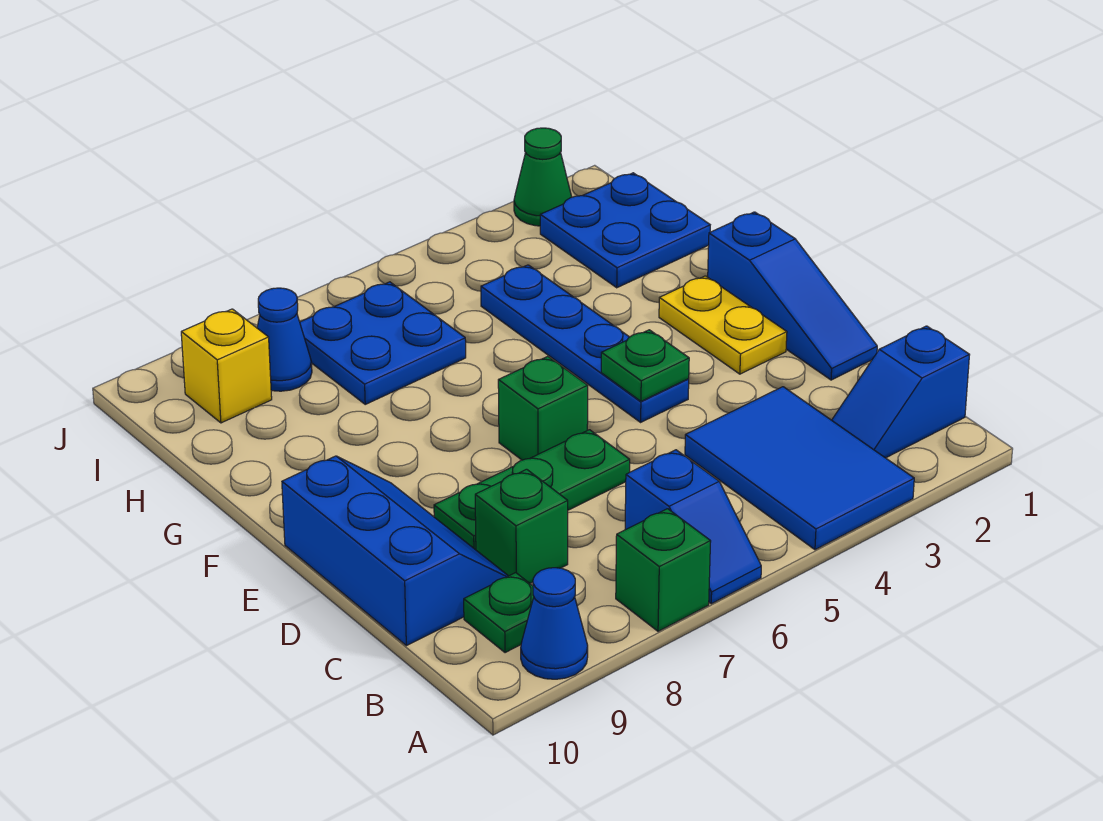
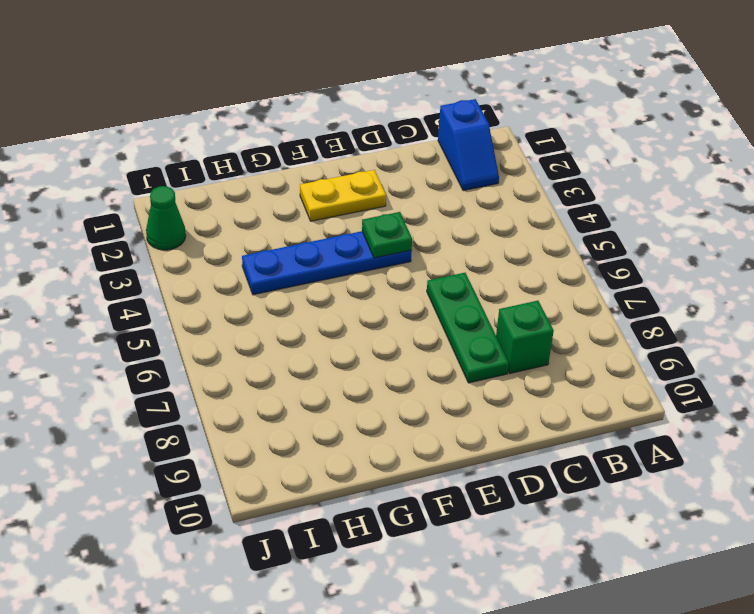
none -> blue 2x3 tile [685,387,914,550]
none -> blue 1x2 slope [625,450,761,604]
none -> green 1x1 brick [616,509,711,631]

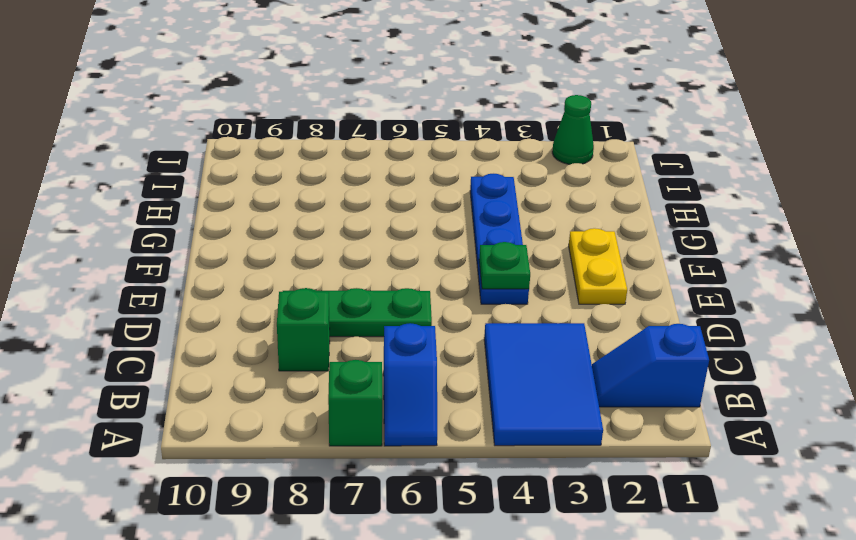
none -> blue 1x1 cone [521,568,588,679]
none -> green 1x1 plate [464,573,534,653]
none -> blue 2x3 slope [282,456,508,646]

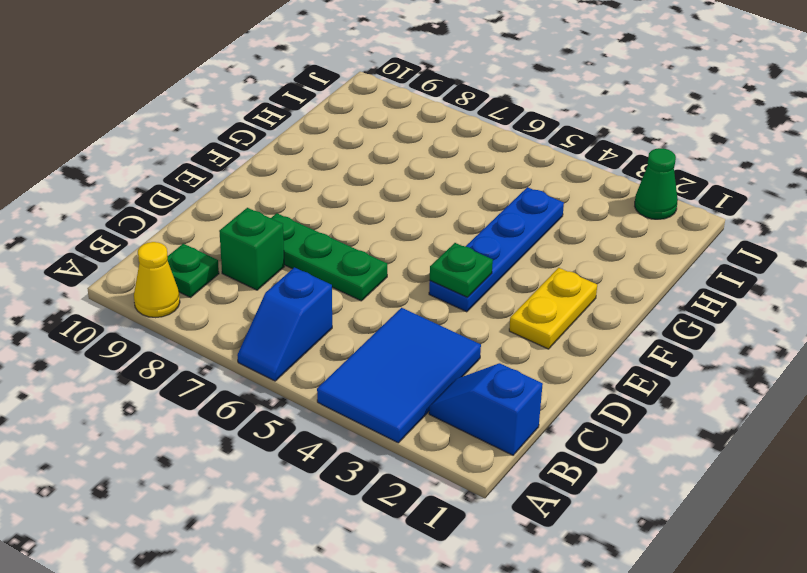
yellow 1x1 cone [134,242,180,318] -> blue 1x1 cone [521,568,588,679]
none -> green 1x1 brick [616,509,711,631]
none -> blue 2x3 slope [282,456,508,646]
none -> blue 1x3 slope [708,212,877,380]

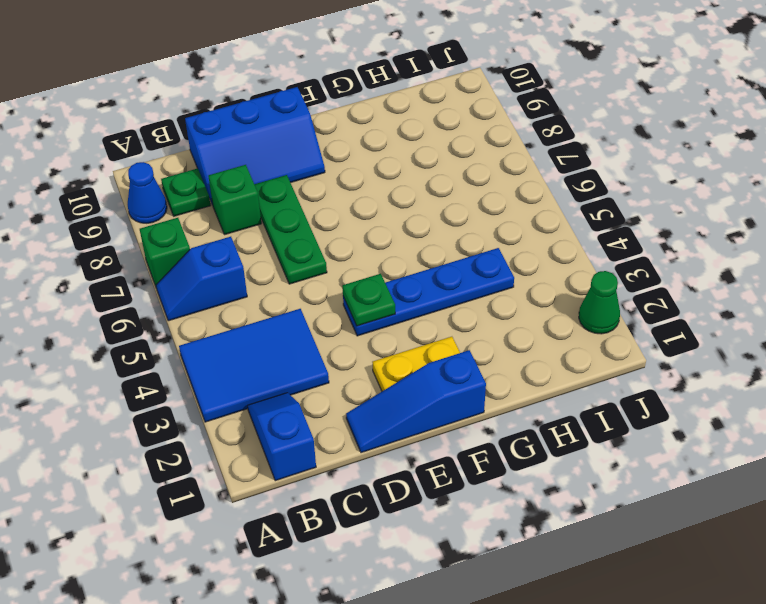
none -> green 1x1 brick [498,356,588,460]
none -> blue 2x2 plate [540,173,710,288]
none -> blue 2x2 plate [300,282,466,404]

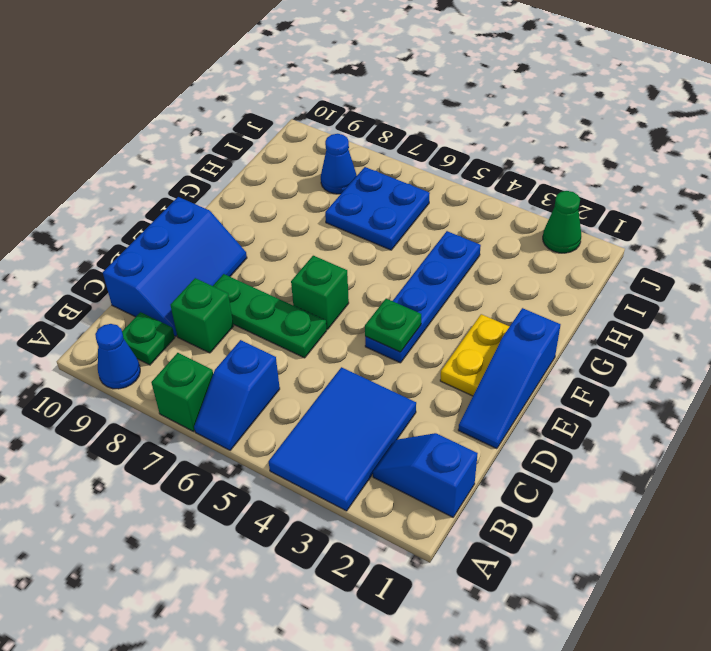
none -> blue 2x2 plate [540,173,710,288]
none -> yellow 1x1 brick [181,309,272,423]

